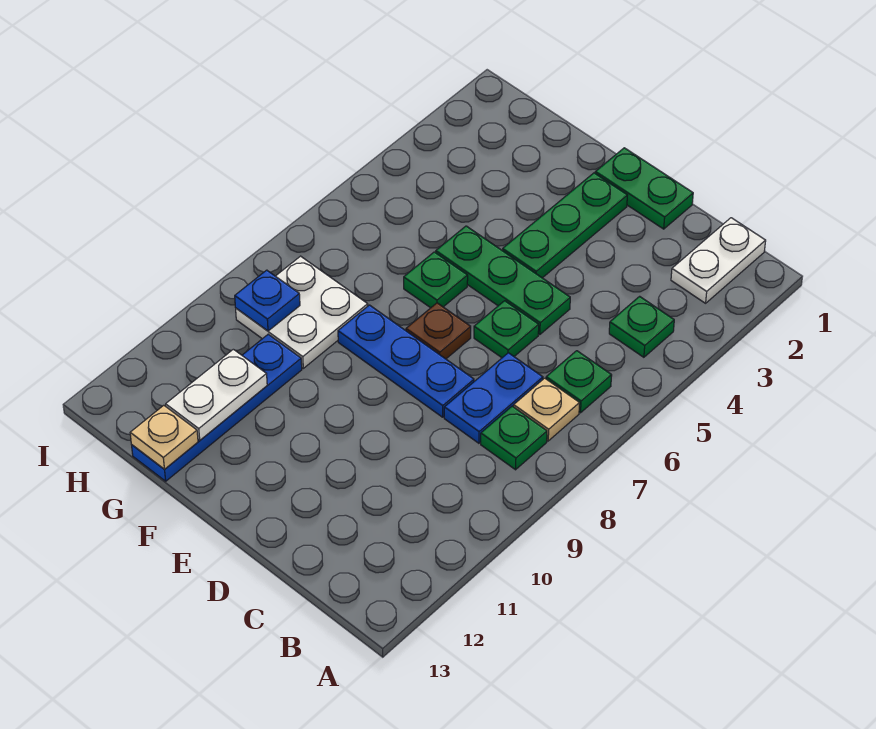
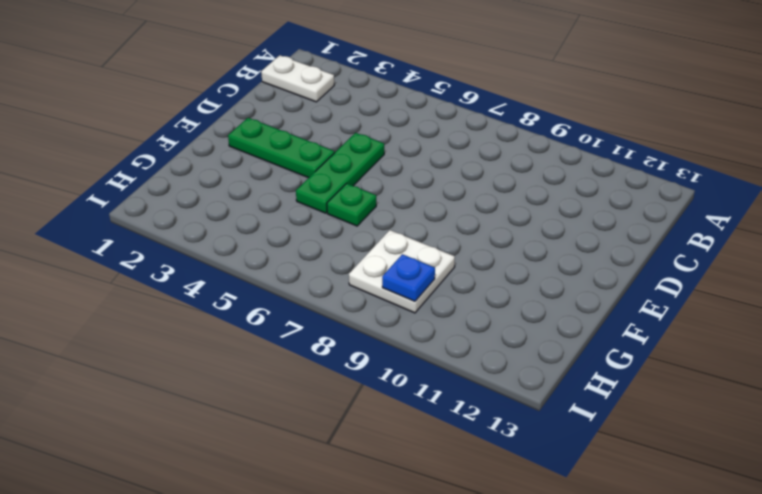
none -> green 1x1 plate [609,296,674,357]
none -> green 1x1 plate [546,351,612,413]
none -> tan 1x1 plate [514,378,580,441]

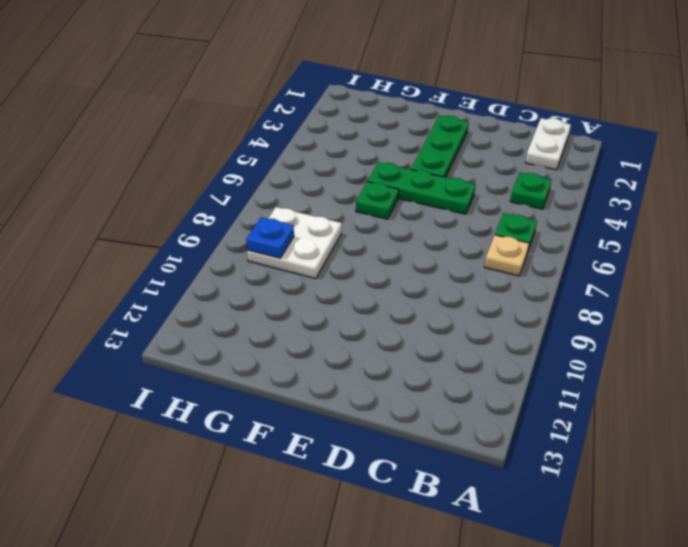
none -> green 1x1 plate [481,406,547,470]
none -> blue 1x2 plate [444,353,543,443]
none -> green 1x2 plate [595,148,693,229]

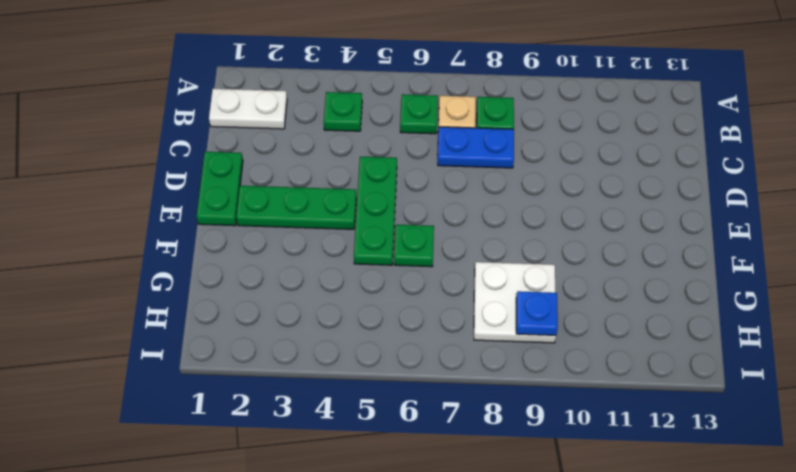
none -> green 1x1 plate [474,301,539,358]
none -> blue 1x3 plate [338,305,474,417]
none -> brown 1x1 plate [406,303,471,359]

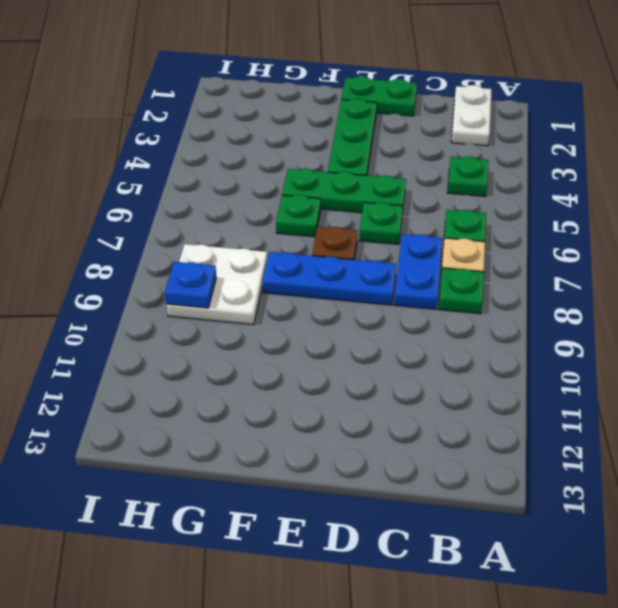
none -> blue 1x4 plate [132,334,302,481]
none -> white 1x2 plate [166,349,267,440]
none -> tan 1x1 plate [130,405,198,469]

